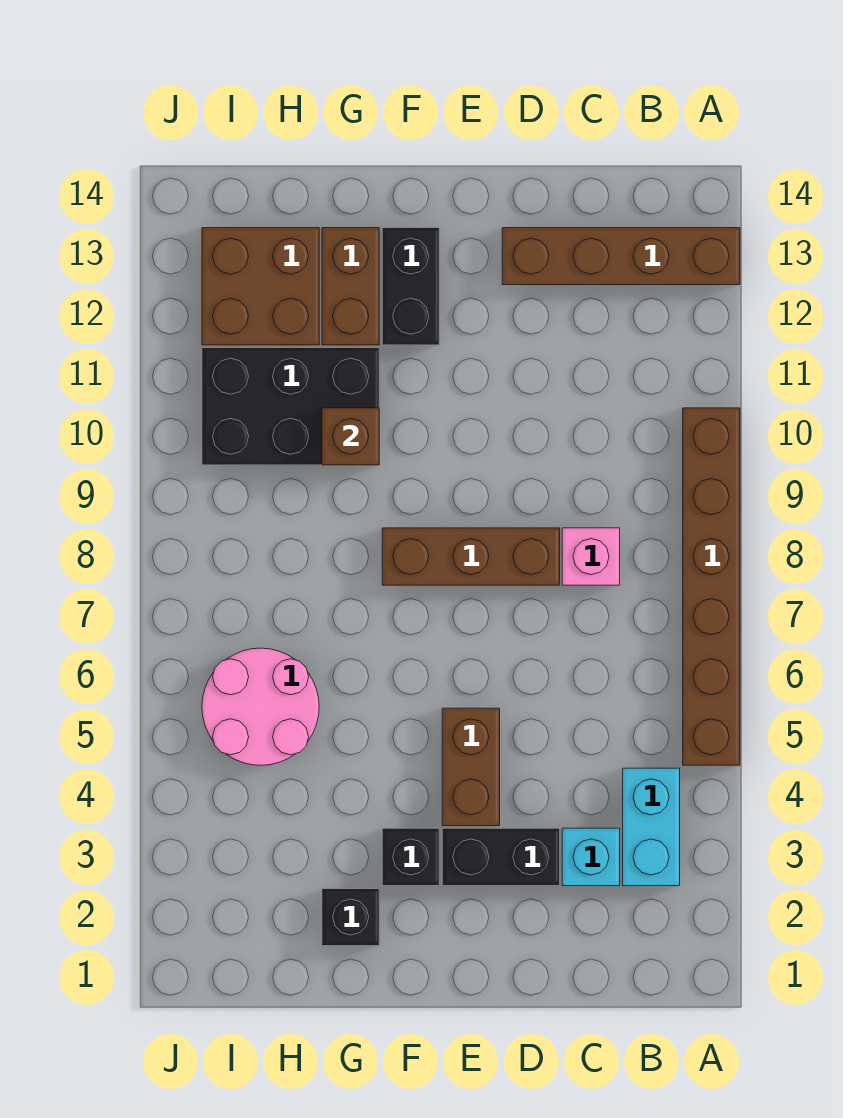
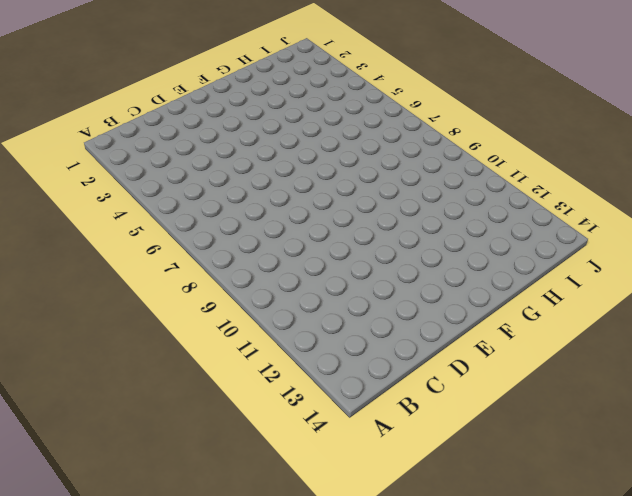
none -> brown 1x6 brick [683,408,740,765]
none -> brown 1x4 brick [502,228,740,285]
none -> cyan 1x2 brick [623,768,680,886]

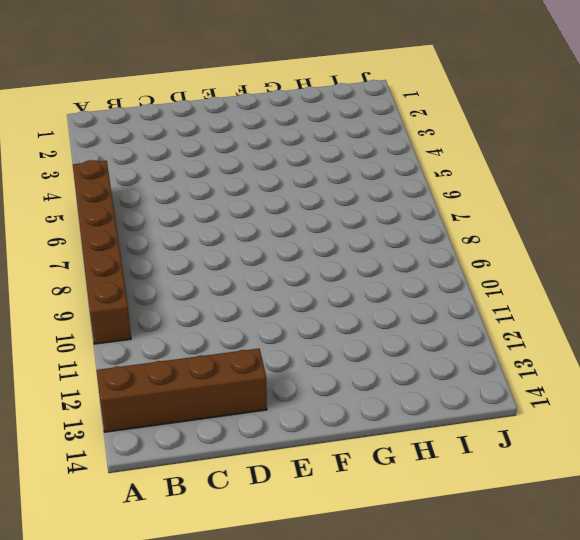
none -> cyan 1x2 brick [623,768,680,886]
none -> cyan 1x1 brick [562,828,620,886]
none -> pink 1x1 brick [562,528,620,585]

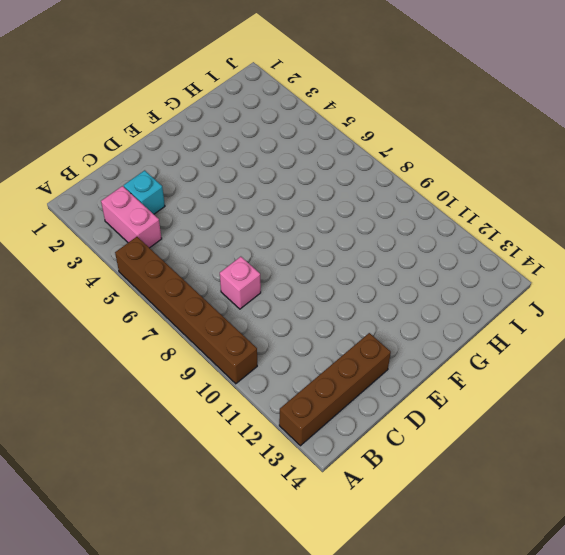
pink 1x2 brick [101,186,162,248] -> cyan 1x2 brick [623,768,680,886]
none -> black 1x2 brick [442,828,560,886]
none -> brown 1x3 brick [382,528,560,585]
none -> brown 1x2 brick [442,708,500,826]

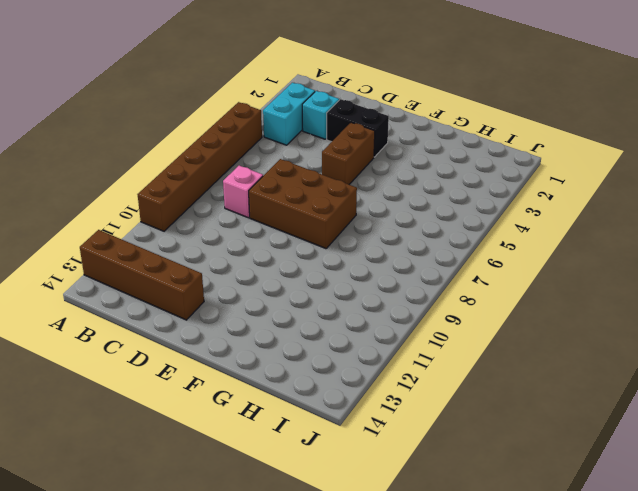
brown 2x3 brick [249,159,357,249] -> brown 1x3 brick [382,528,560,585]
none -> black 1x1 brick [382,828,439,886]
none -> black 1x2 brick [382,228,439,345]
none -> black 1x1 brick [322,889,379,946]

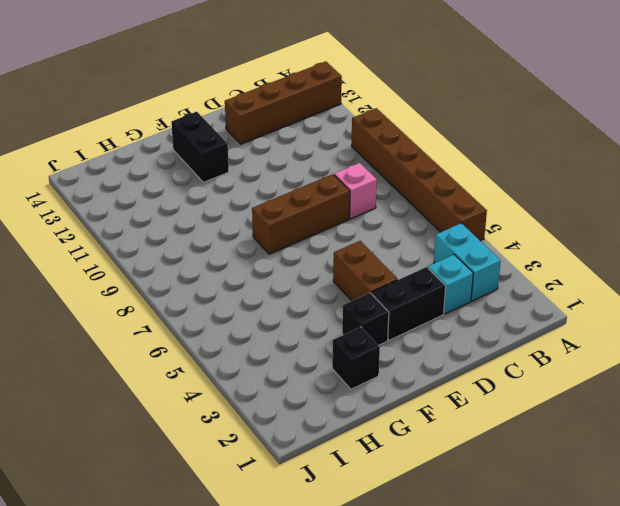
none -> black 2x3 brick [202,348,379,465]
none -> brown 1x2 brick [322,228,379,345]
none -> pink 2x2 round brick [202,648,319,765]

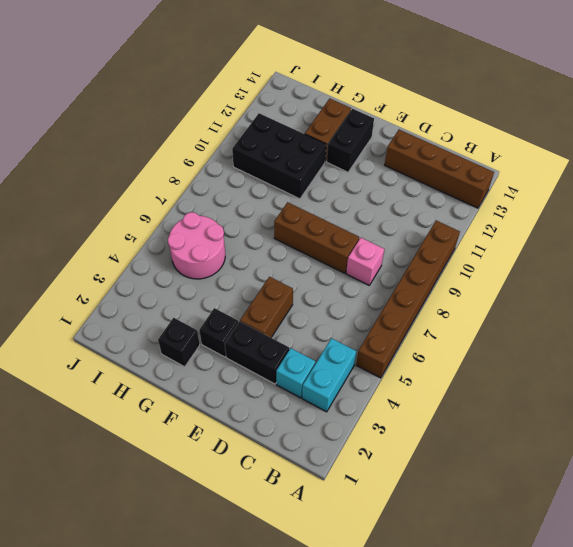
none -> brown 2x2 brick [202,228,319,345]
none -> brown 1x1 brick [322,408,379,465]

